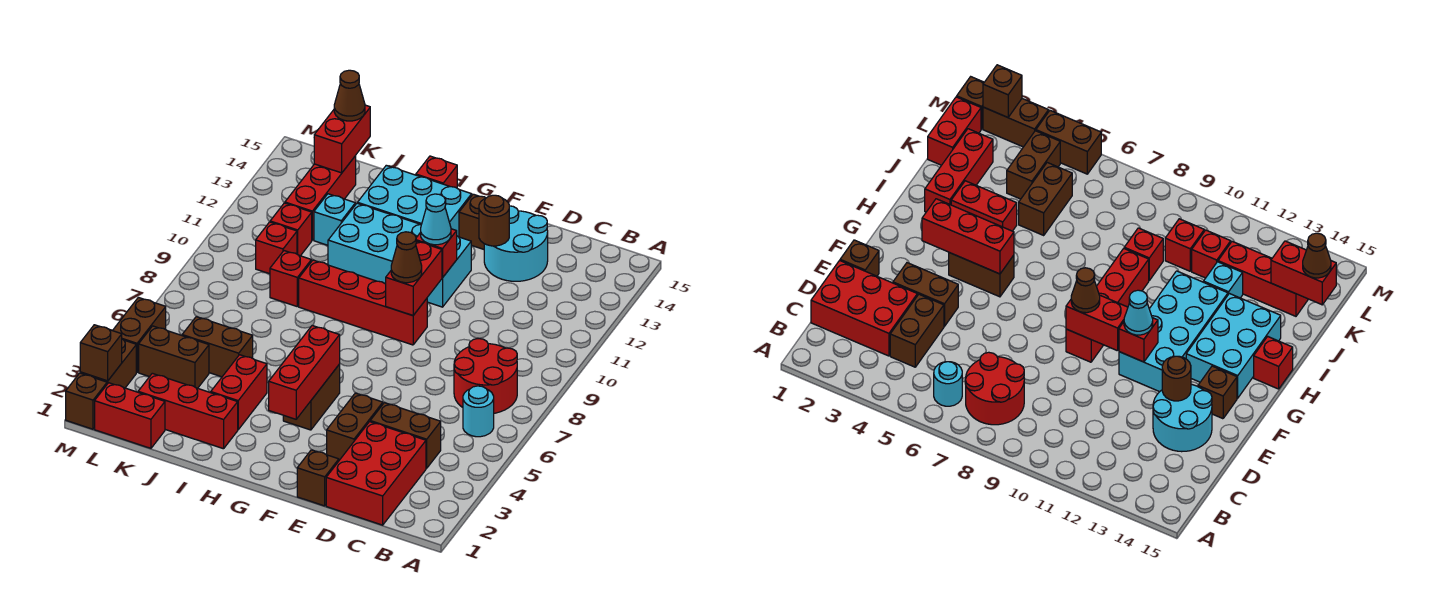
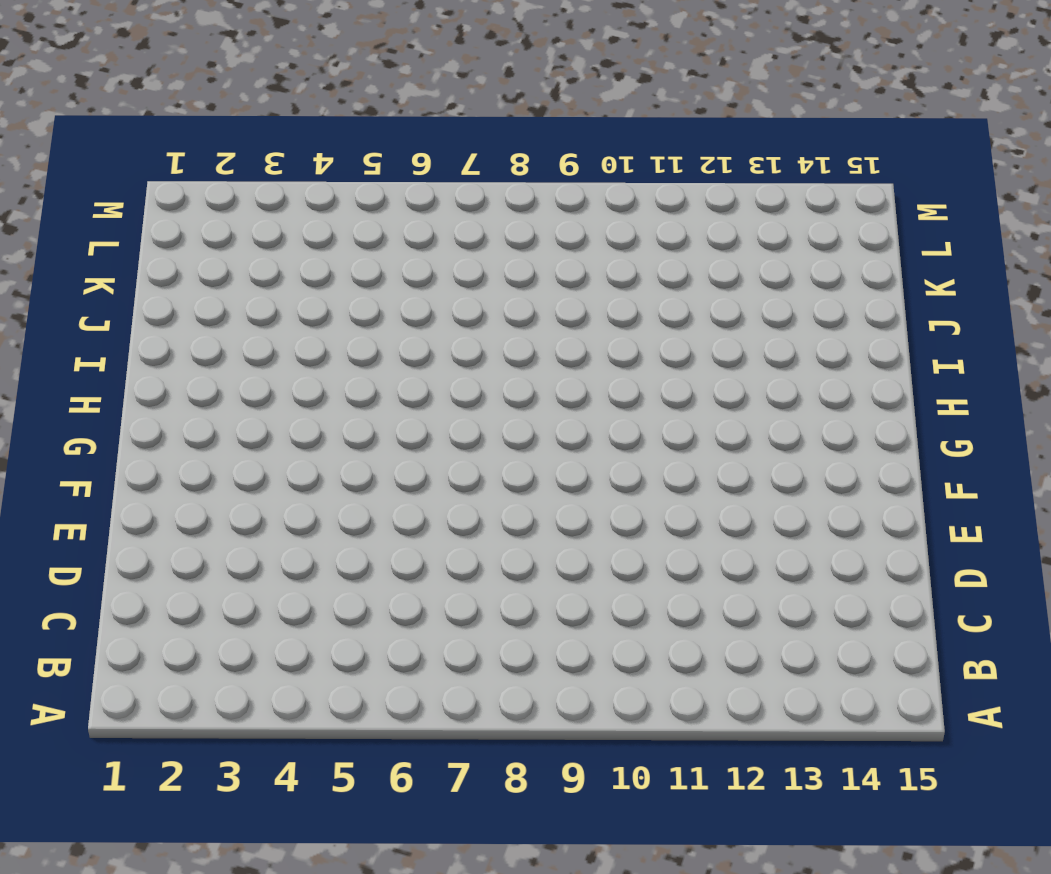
none -> cyan 1x1 round brick [463,386,494,437]
none -> red 2x2 round brick [454,339,517,413]
none -> red 2x3 brick [326,422,426,525]
none -> brown 1x2 brick [370,403,441,468]

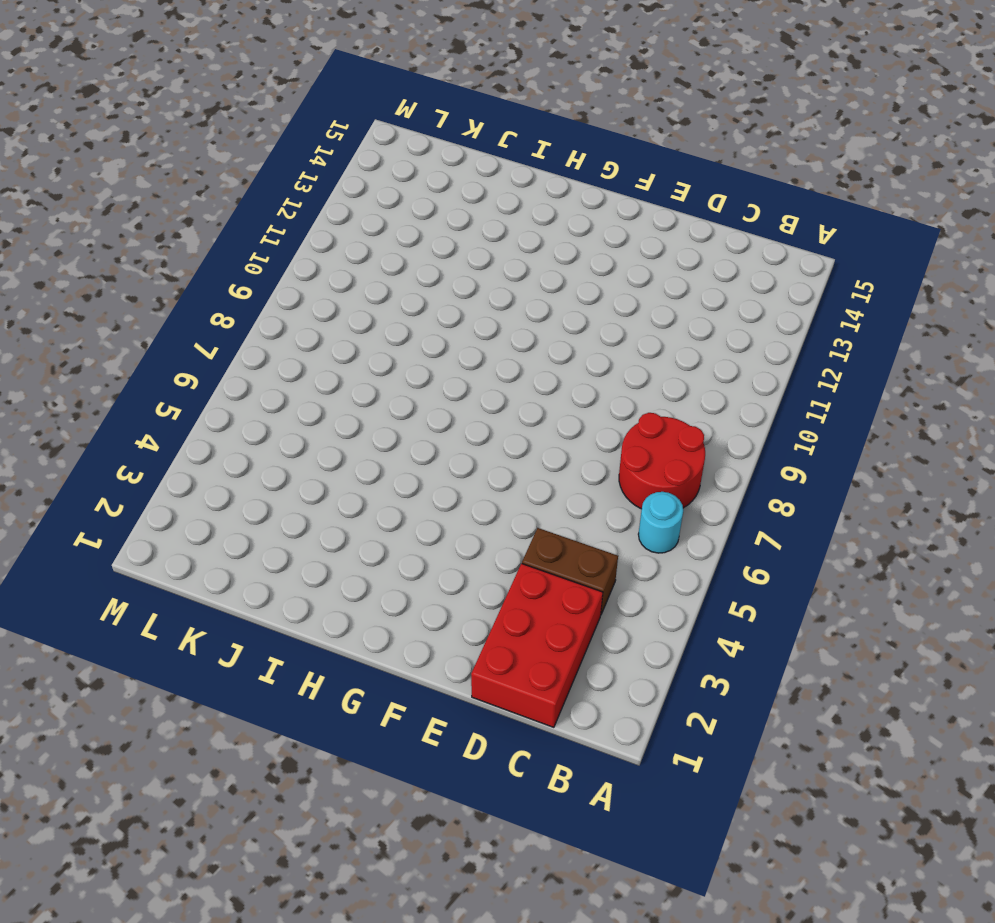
none -> cyan 2x2 round brick [484,206,548,281]
none -> brown 1x1 brick [297,450,339,506]
none -> brown 1x2 brick [327,393,383,460]
none -> red 1x4 brick [299,260,427,345]

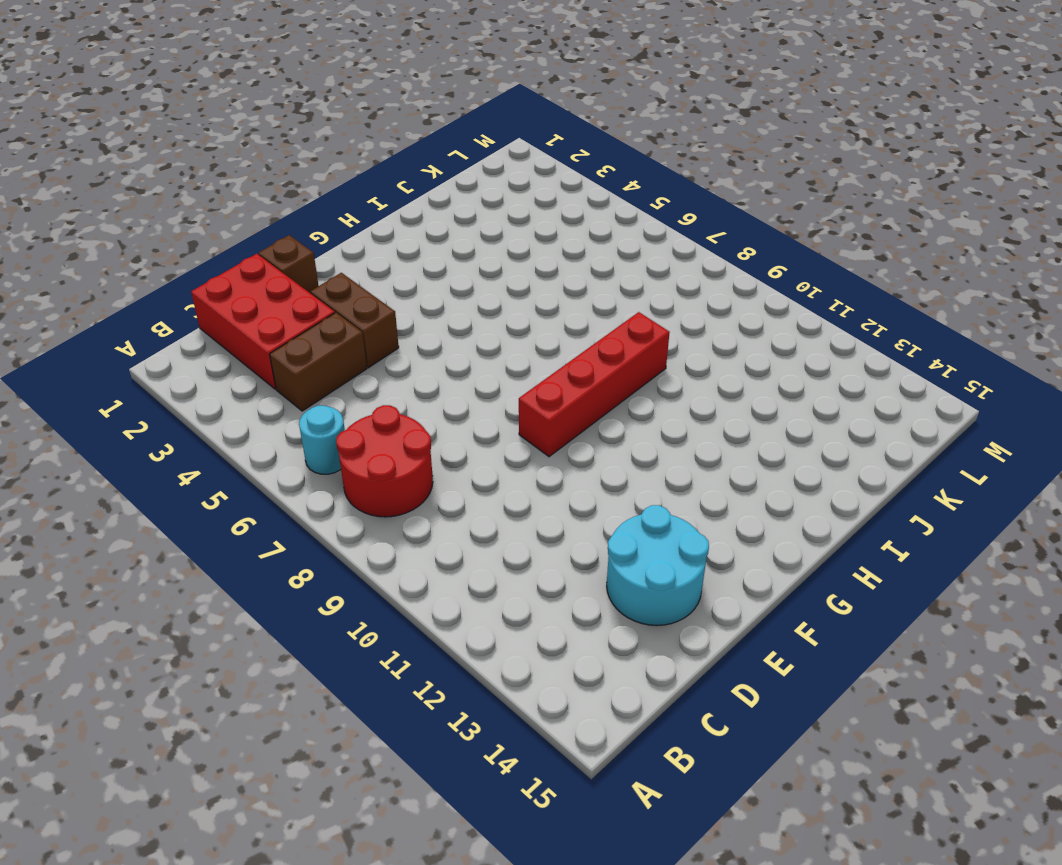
none -> cyan 2x4 brick [328,203,471,307]
none -> brown 1x1 brick [459,194,486,249]
none -> brown 1x2 brick [283,364,340,430]
none -> cyan 2x3 brick [358,165,472,237]

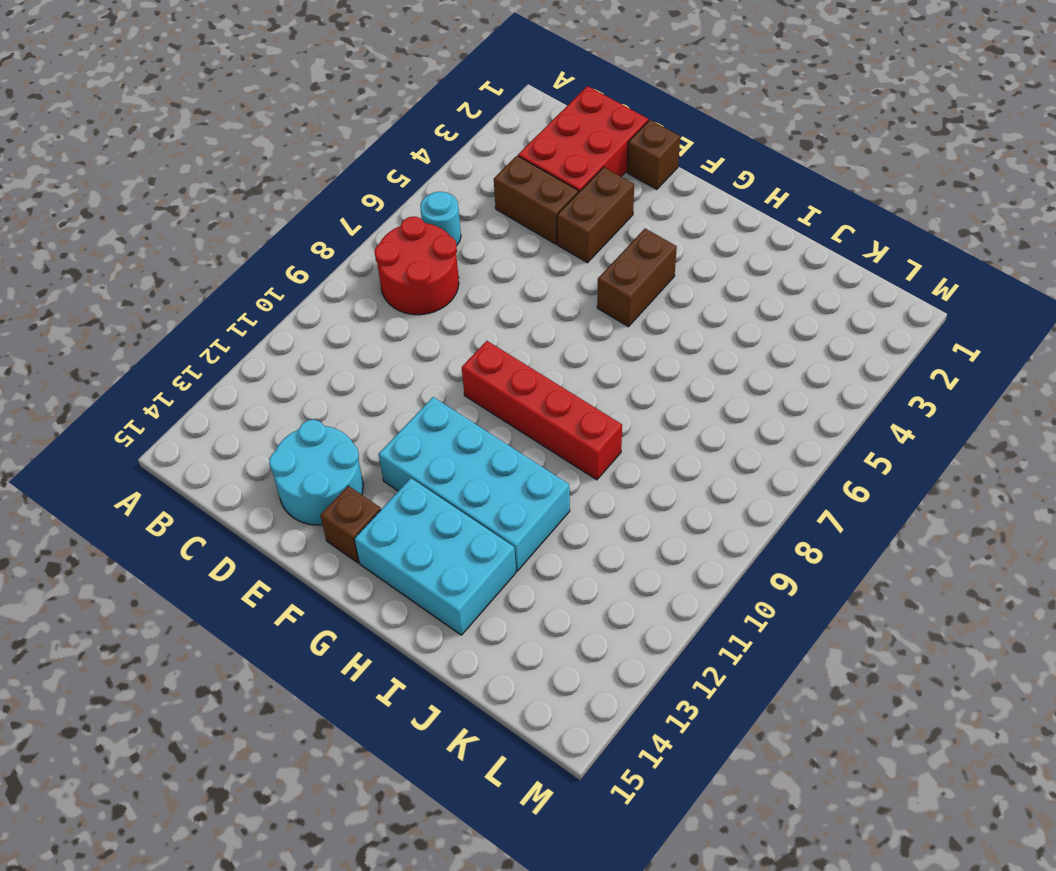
none -> red 1x1 brick [416,156,457,188]
none -> red 1x3 brick [138,373,238,449]
none -> red 1x2 brick [211,355,267,430]
none -> brown 1x2 brick [182,317,253,377]

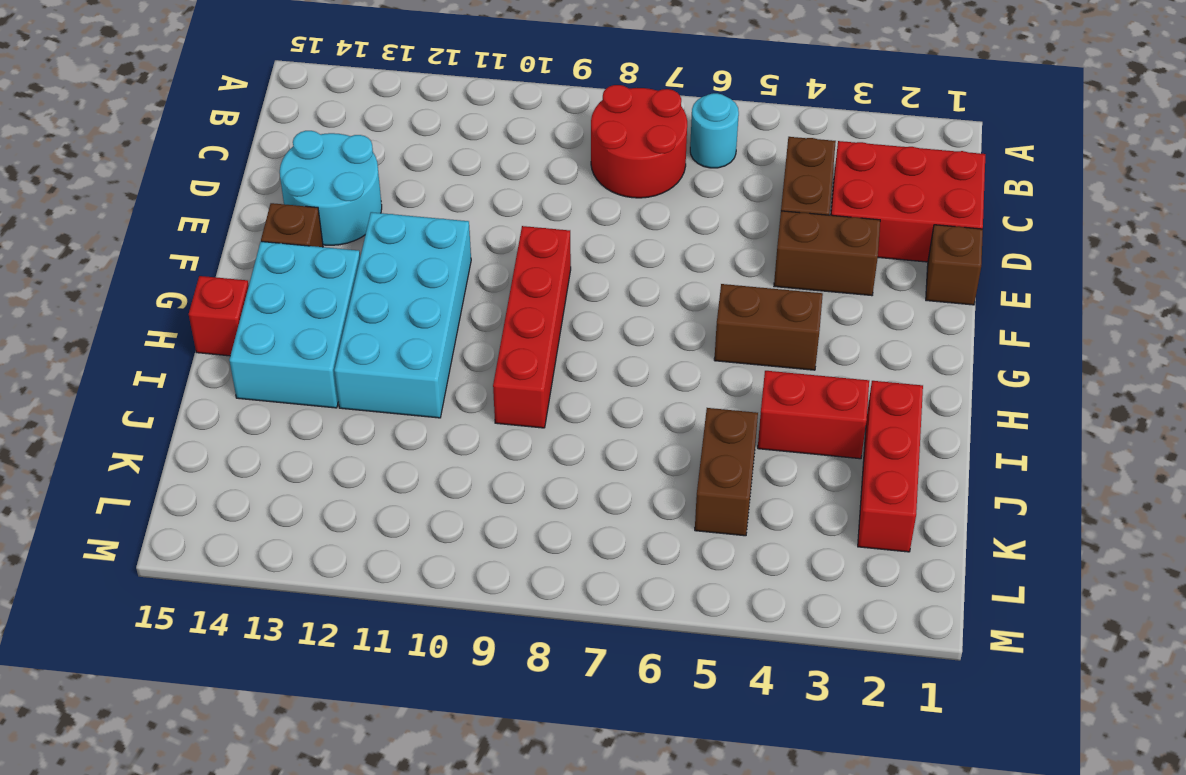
none -> red 1x1 brick [270,251,311,306]
none -> cyan 1x1 brick [314,194,355,245]
none -> red 1x2 brick [95,383,165,448]
none -> brown 1x2 brick [139,326,209,388]

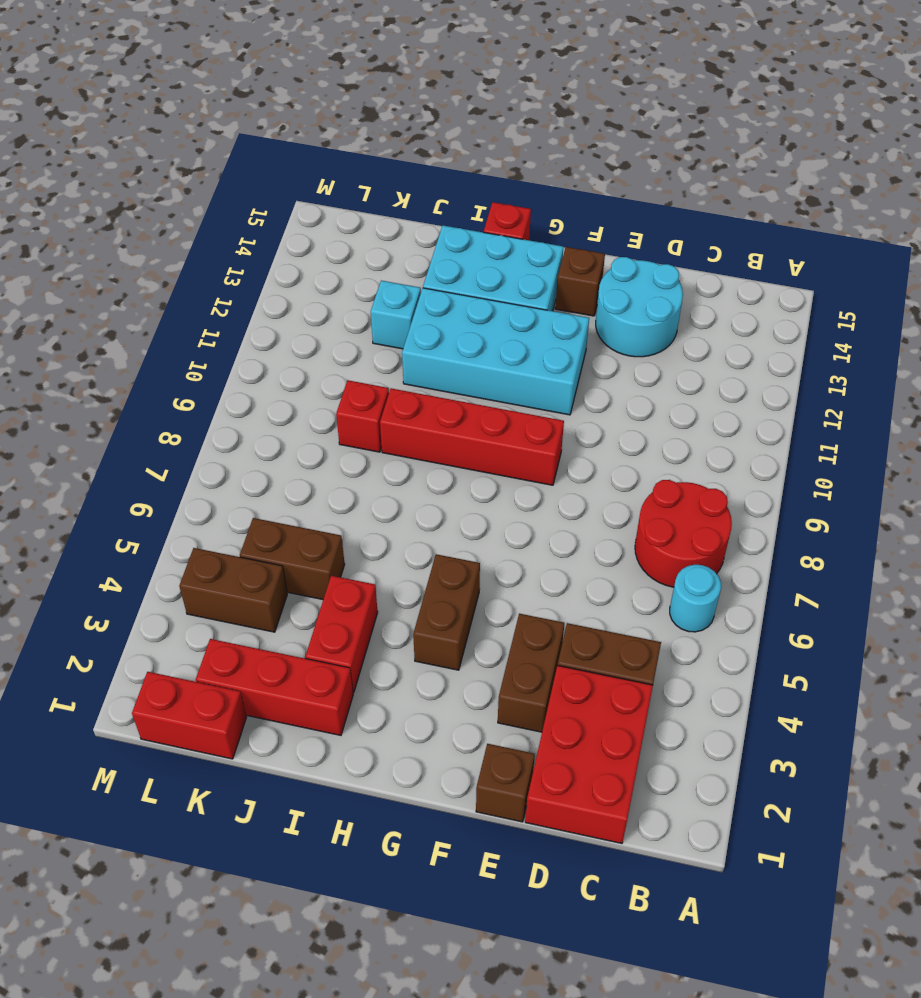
none -> red 1x1 brick [256,222,297,274]
none -> red 1x1 brick [270,203,312,256]
none -> red 1x3 brick [285,156,356,240]
none -> brown 1x1 brick [66,373,107,429]

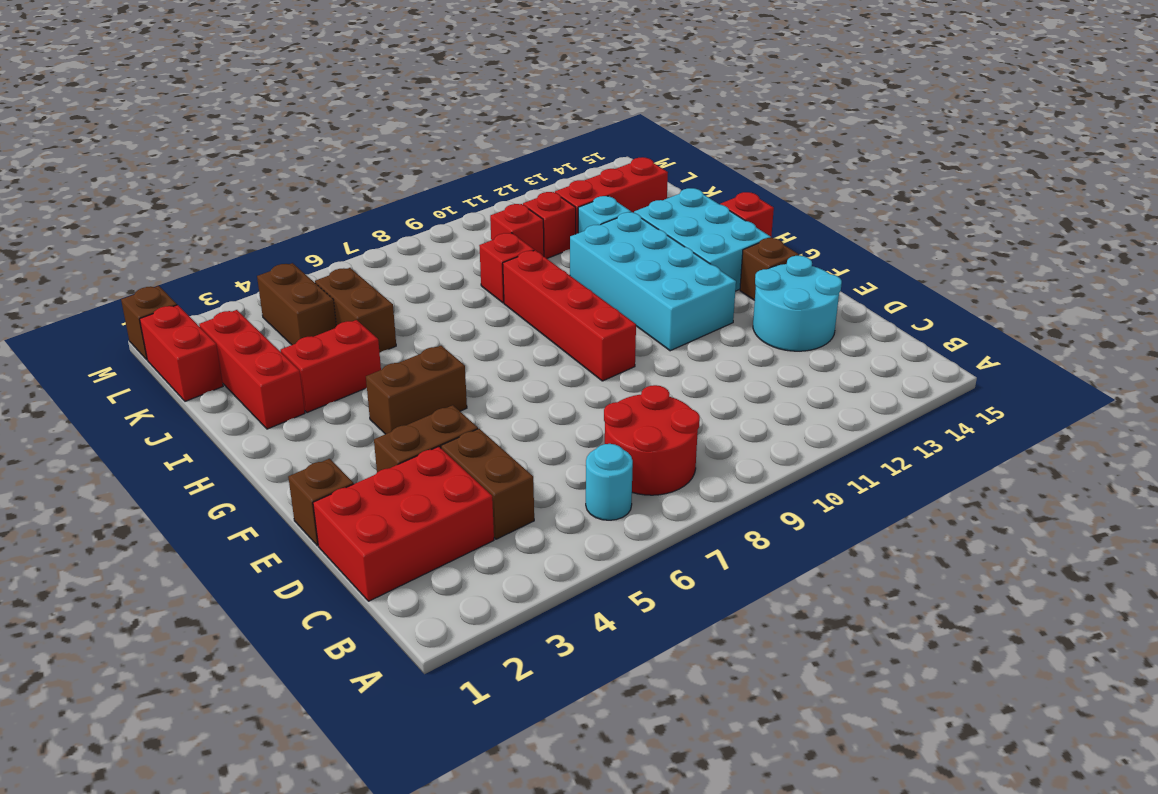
none -> brown 1x2 brick [80,339,136,388]
none -> brown 1x2 brick [113,297,166,372]
none -> brown 1x1 round brick [479,195,509,246]
none -> red 1x2 brick [386,241,442,315]

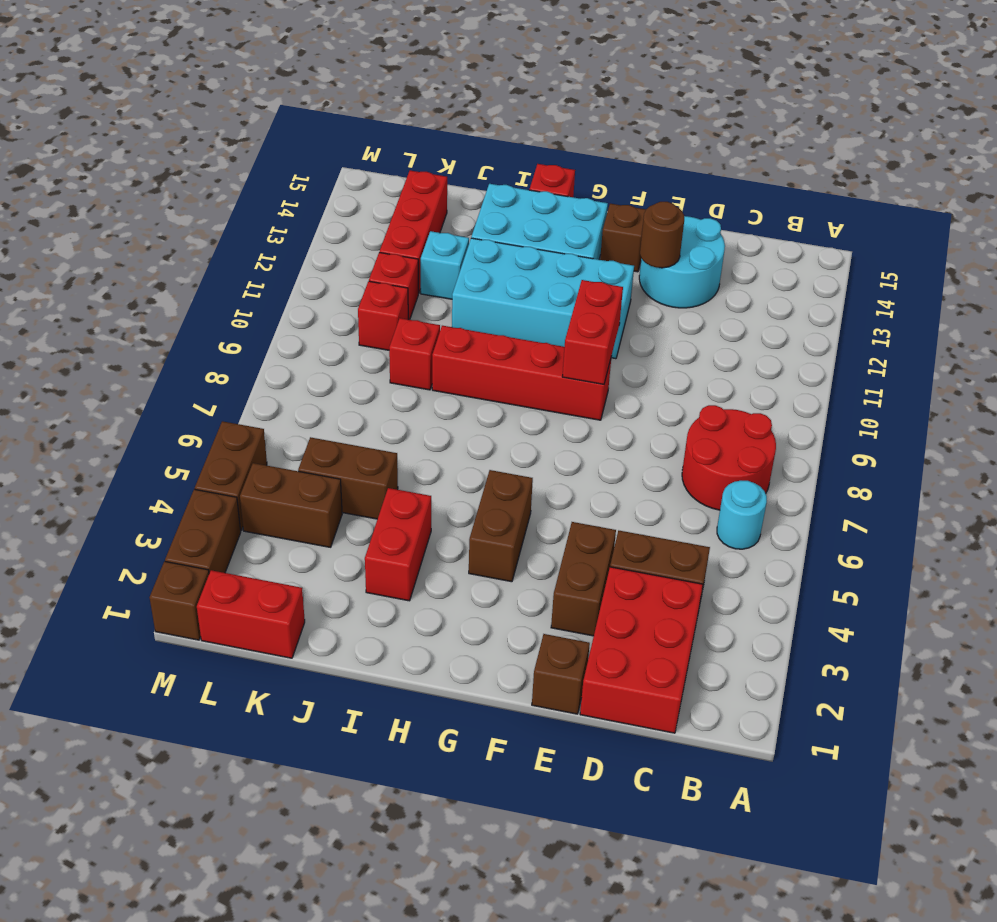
none -> red 1x3 brick [138,373,238,449]
none -> red 1x1 brick [416,229,457,278]
none -> red 1x3 brick [269,325,340,419]
none -> red 1x2 brick [314,105,370,173]

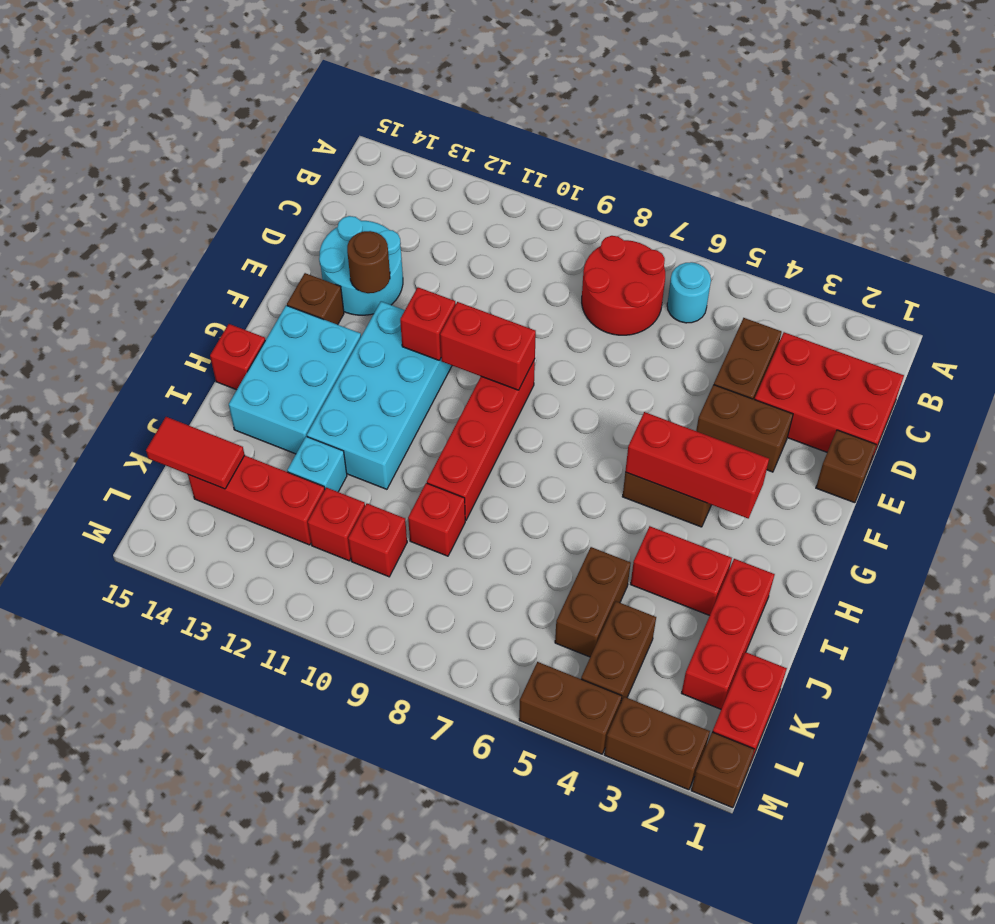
red 1x2 tile [146,417,245,489] -> red 1x2 brick [314,105,370,173]
none -> brown 1x1 brick [80,325,122,381]
none -> brown 1x1 cone [391,232,422,283]
none -> cyan 1x1 cone [421,194,451,245]
none -> brown 1x1 cone [334,70,365,121]

